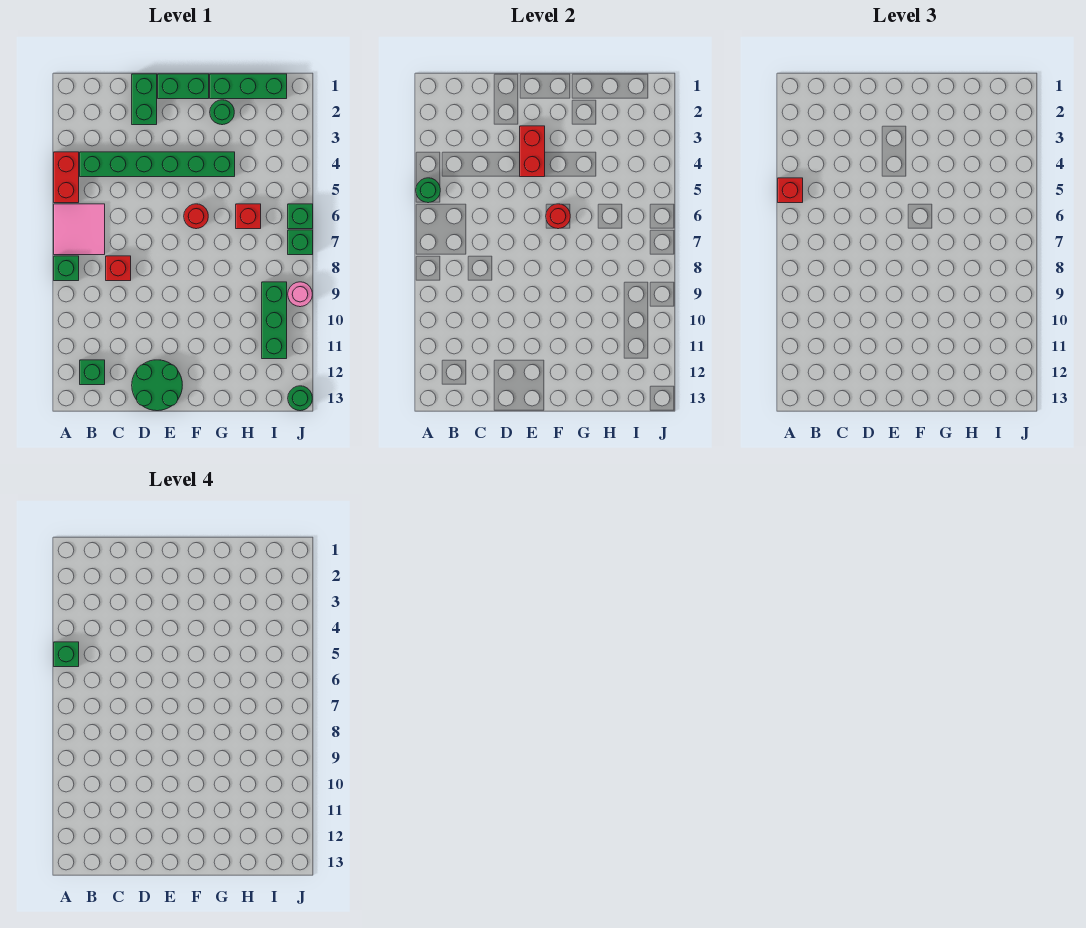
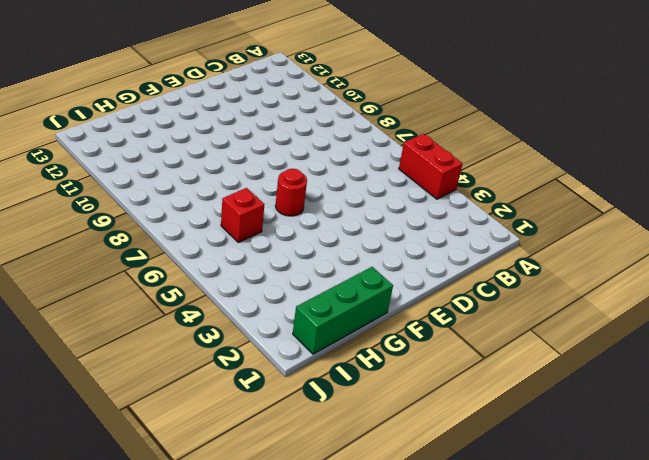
none -> pink 2x2 tile [54,204,105,255]
none -> green 1x1 brick [54,256,79,281]
none -> green 1x6 brick [80,152,235,177]

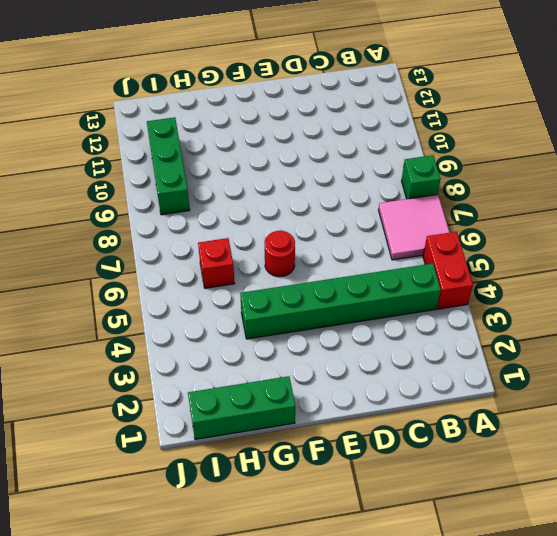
none -> green 1x1 brick [80,360,105,385]
none -> red 1x1 brick [106,256,131,281]
none -> green 1x2 brick [132,74,157,125]

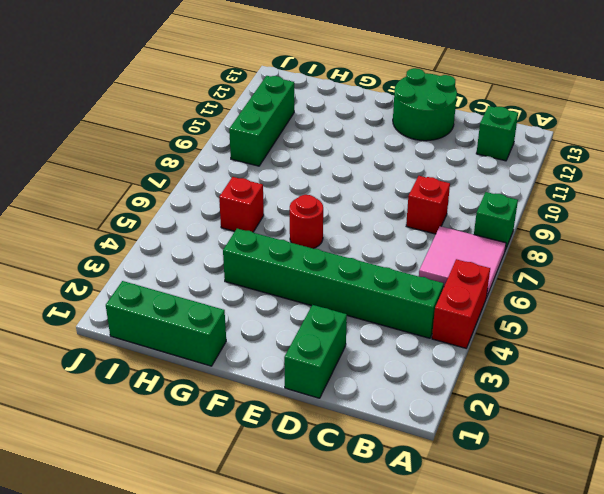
none -> green 1x2 brick [158,74,209,99]
none -> green 1x1 round brick [210,100,234,125]
none -> green 1x1 brick [288,204,313,229]

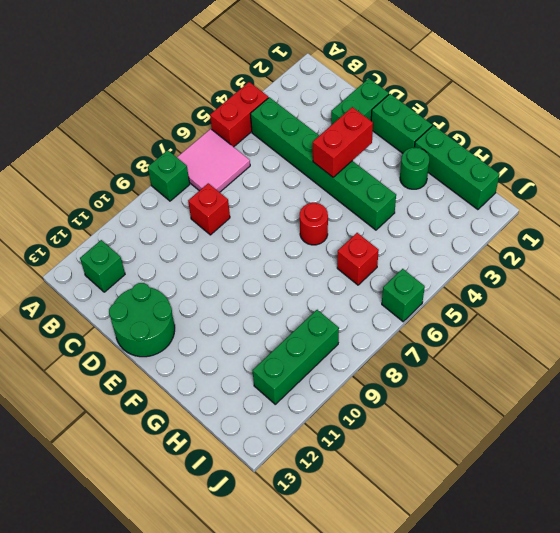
none -> green 1x1 brick [288,230,313,255]
none -> pink 1x1 round brick [288,282,312,307]
none -> green 1x1 round brick [288,386,312,411]

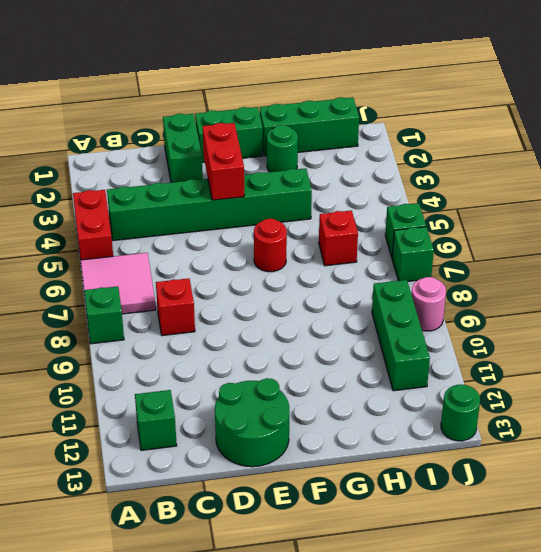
none -> green 1x1 round brick [416,178,440,203]
none -> red 1x1 round brick [546,204,570,229]
none -> red 1x1 brick [778,178,803,203]

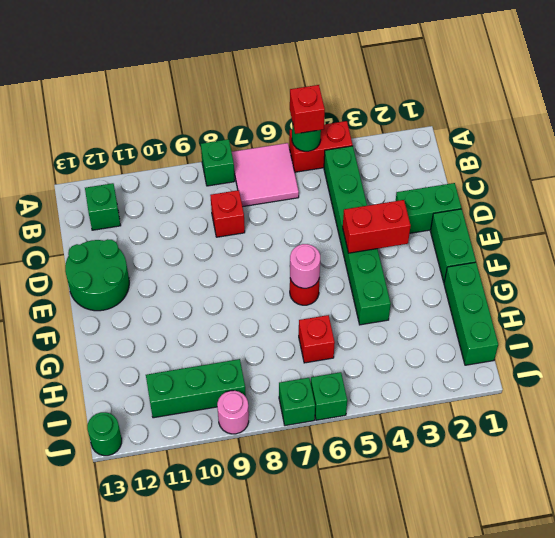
pink 1x1 round brick [290,244,320,288] -> red 1x1 round brick [546,204,570,229]
none -> green 1x1 round brick [210,100,234,125]
none -> green 1x1 brick [54,642,79,667]

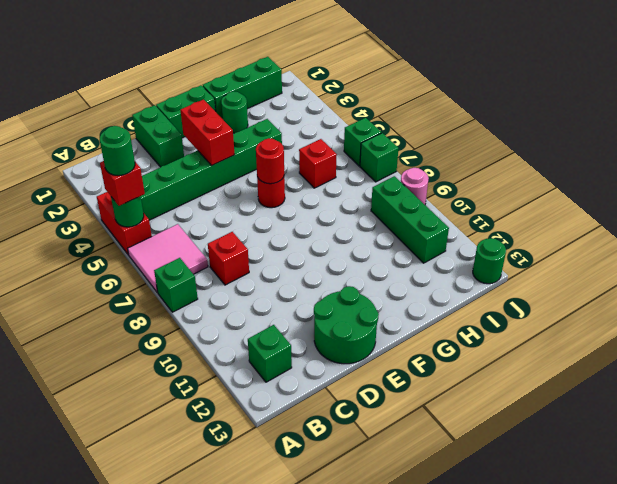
green 1x1 round brick [100,126,135,176] -> green 1x1 brick [54,642,79,667]

